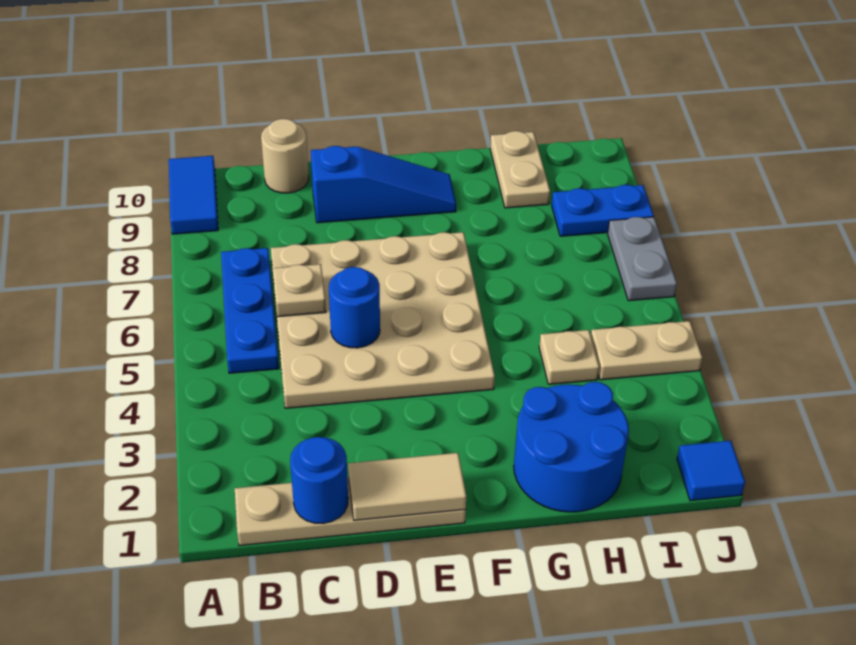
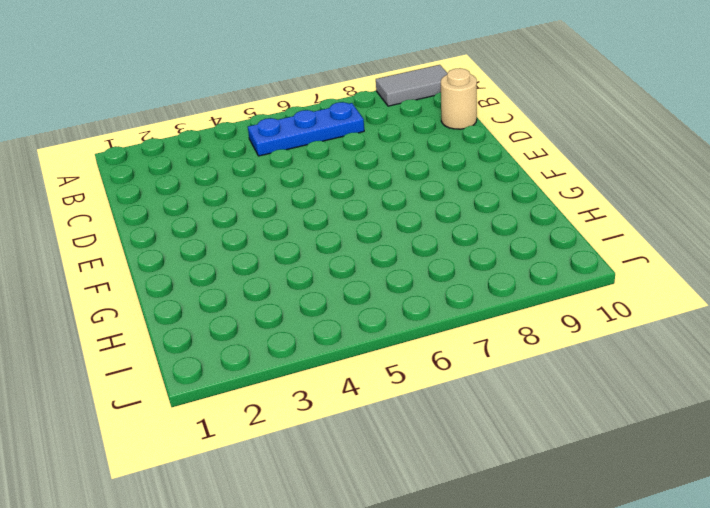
grey 1x2 tile [376,65,447,106] -> blue 1x2 tile [169,156,218,234]
none -> tan 1x4 plate [235,477,466,546]
none -> tan 4x4 plate [271,232,495,408]
none -> blue 1x3 slope [311,146,456,223]

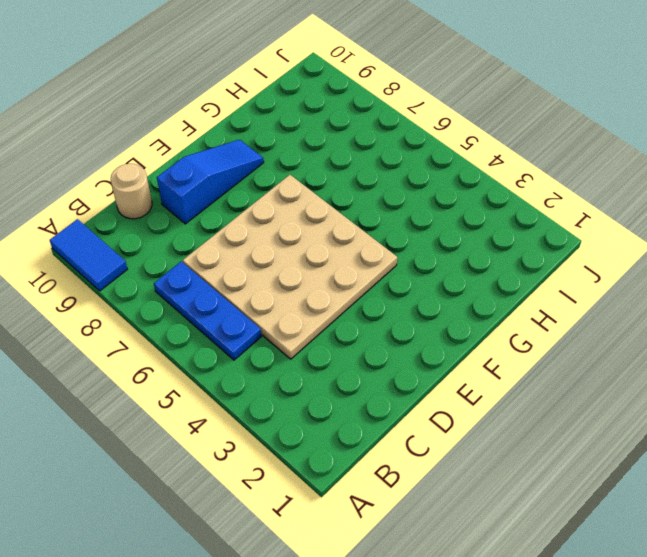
none -> tan 1x4 plate [235,477,466,546]
none -> blue 2x2 round brick [514,382,629,512]
none -> tan 1x1 plate [539,330,599,384]

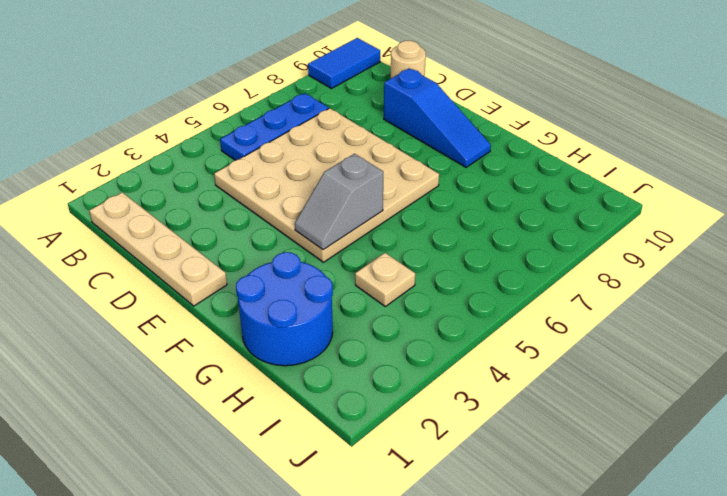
grey 1x2 slope [295,154,383,250] -> none
none -> tan 1x2 plate [490,131,550,208]
none -> tan 1x2 plate [591,321,702,380]
none -> blue 1x2 plate [552,185,654,236]

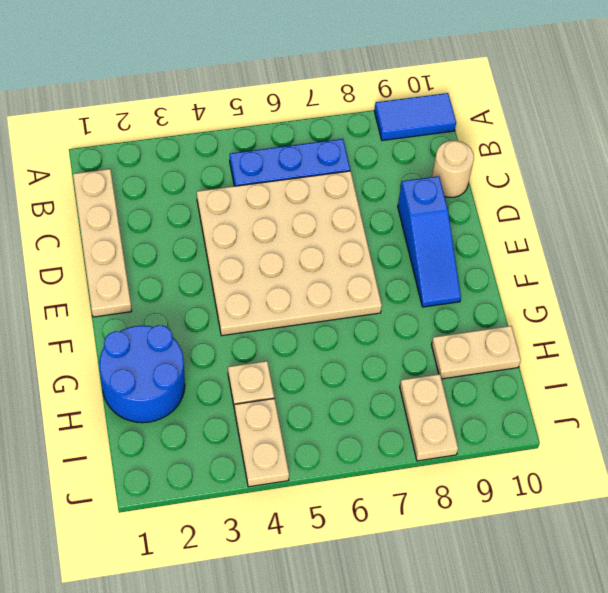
tan 1x2 plate [400,374,458,461] -> blue 1x2 plate [552,185,654,236]
none -> blue 1x1 tile [677,441,745,501]
none -> grey 1x2 plate [608,217,677,301]
none -> blue 1x1 round brick [290,437,348,524]

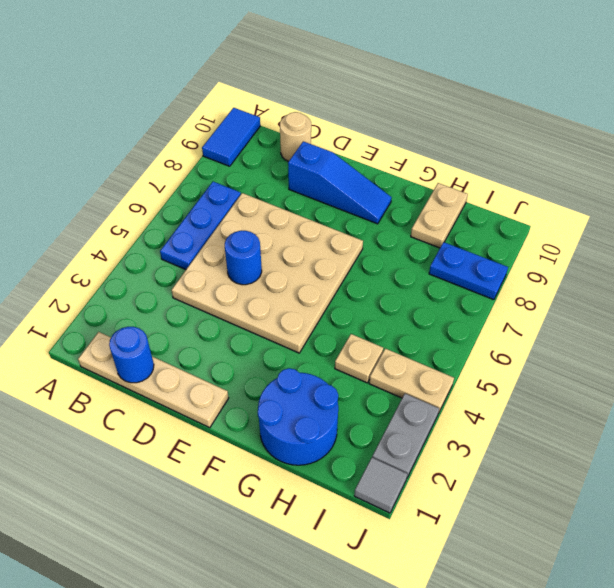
grey 1x1 tile [354,458,407,513] -> blue 1x1 tile [677,441,745,501]
grey 1x2 plate [372,394,439,477] -> grey 1x2 plate moved to [608,217,677,301]
none -> tan 1x1 plate [273,264,326,317]
none -> tan 1x2 tile [348,453,466,520]

